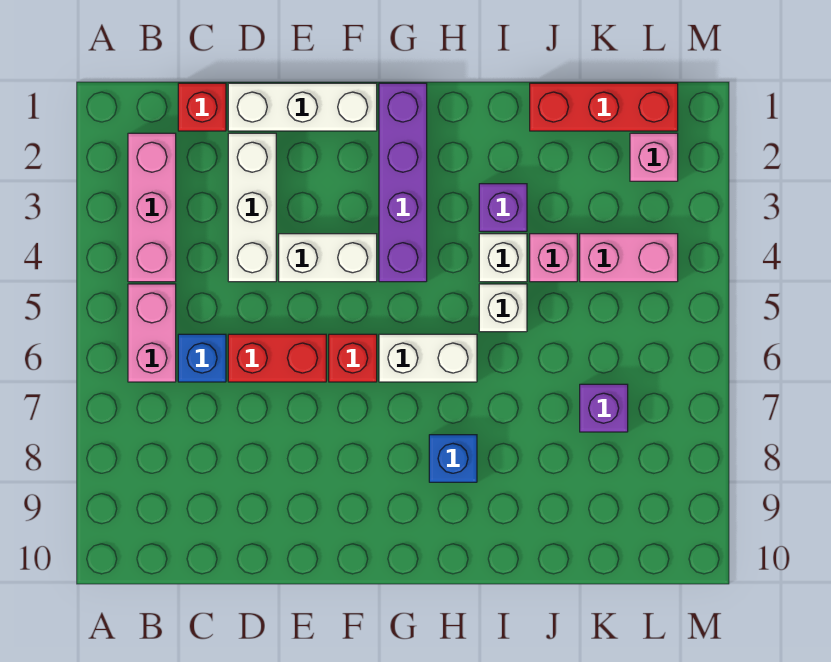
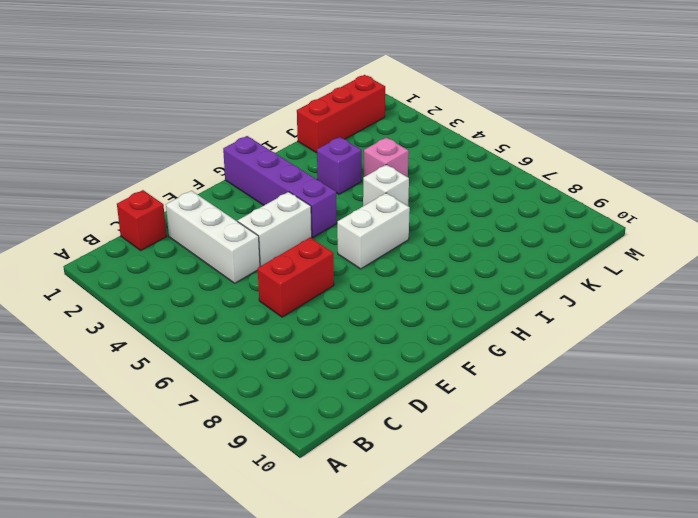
none -> pink 1x3 brick [128,133,176,282]
none -> pink 1x2 brick [128,284,176,382]
none -> blue 1x1 brick [178,334,226,382]

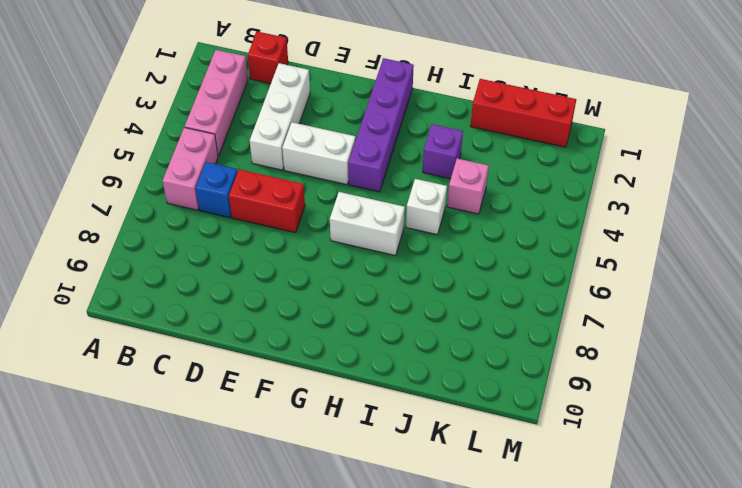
none -> white 1x3 brick [228,83,377,131]
none -> red 1x1 brick [329,334,377,382]
none -> blue 1x1 brick [429,435,477,482]

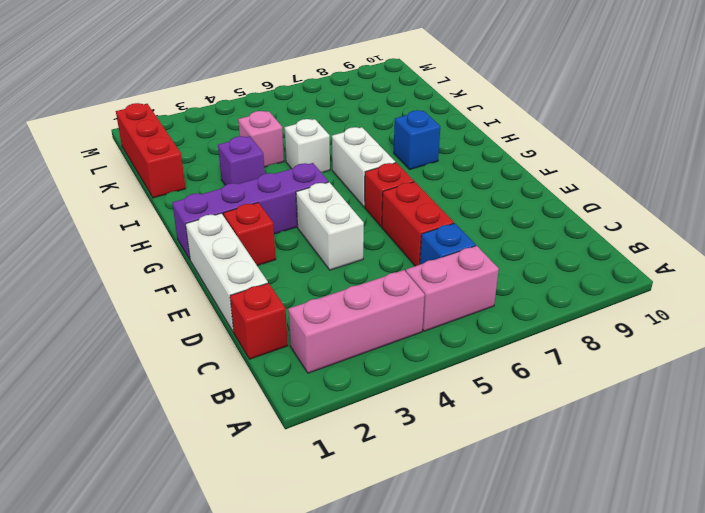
red 1x1 brick [223,203,276,266] -> none
none -> white 1x3 brick [228,133,276,282]
none -> white 1x1 brick [479,234,527,282]
none -> pink 1x2 brick [580,234,678,282]

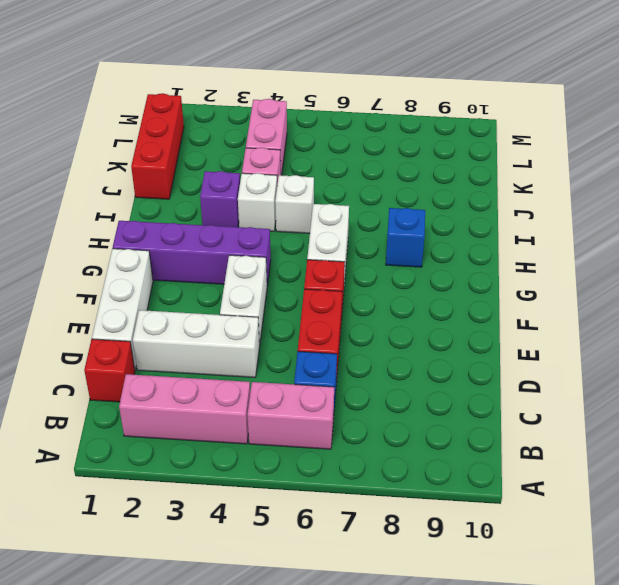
none -> purple 1x1 brick [580,384,628,432]
none -> pink 1x1 brick [630,133,678,181]

